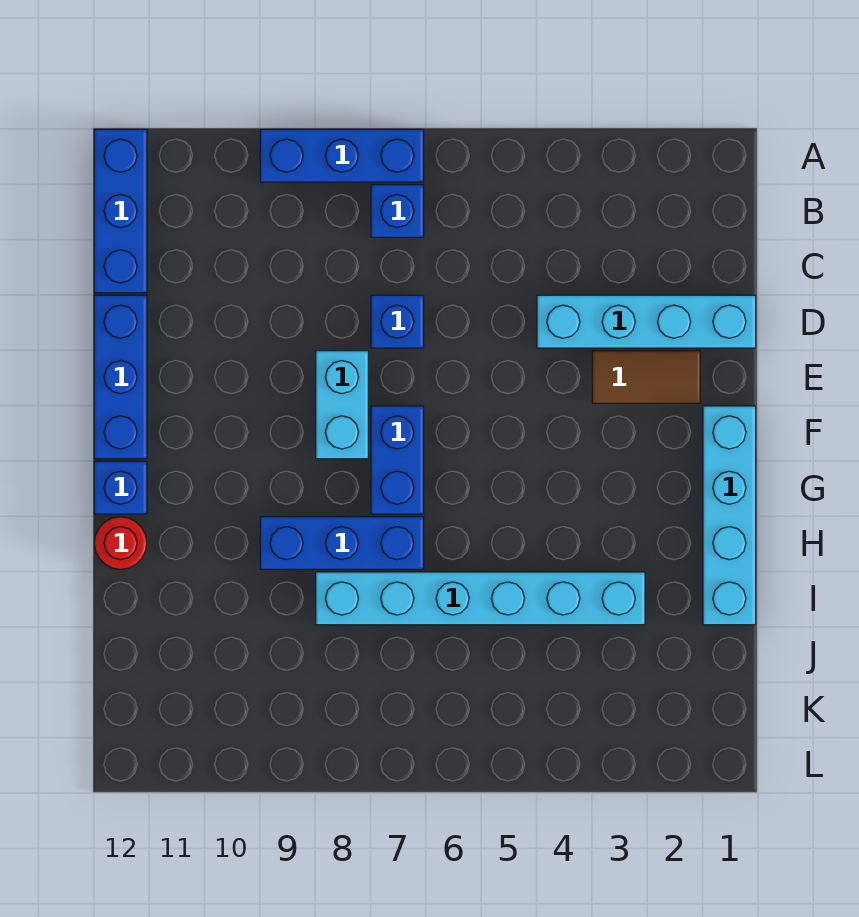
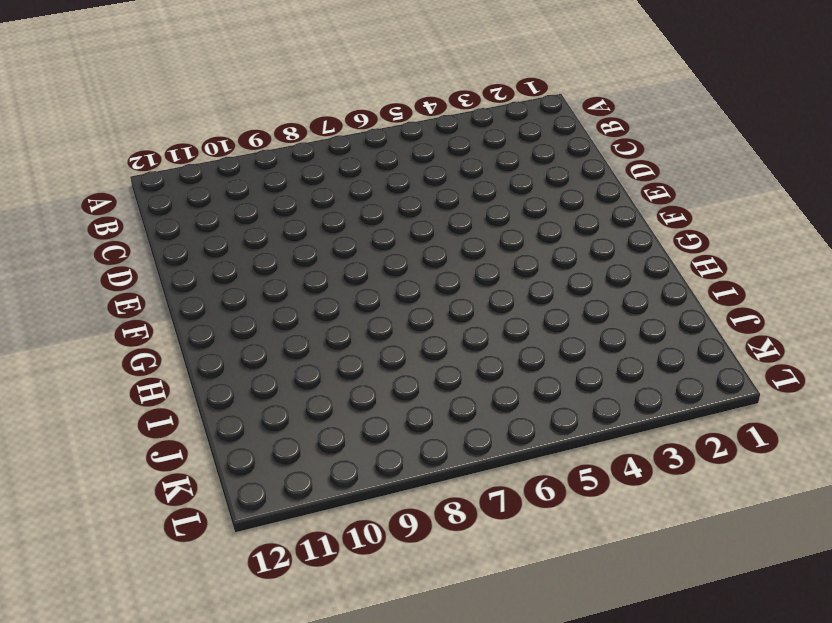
none -> blue 1x3 brick [260,129,424,182]
none -> blue 1x3 brick [94,129,147,293]
none -> blue 1x1 brick [371,185,424,237]

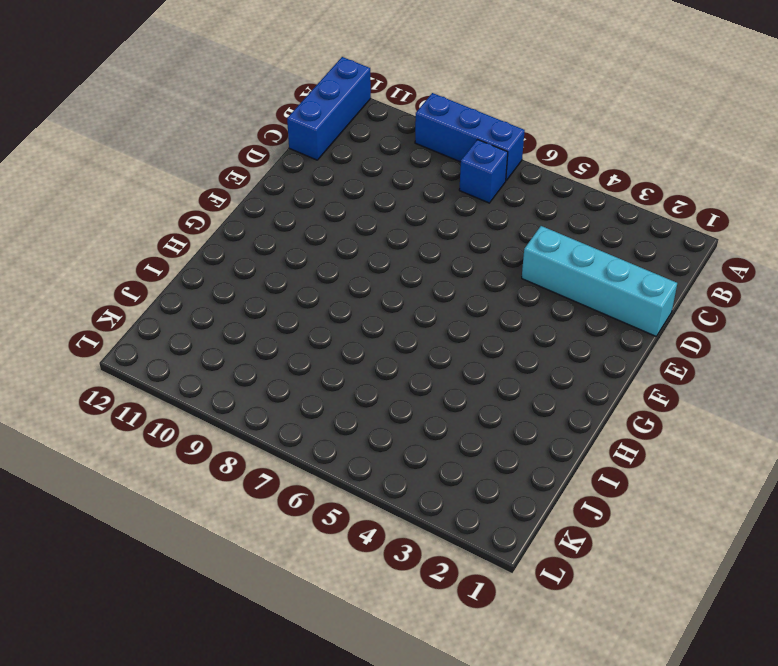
none -> blue 1x1 brick [371,295,424,348]
none -> blue 1x3 brick [94,295,147,459]
none -> brown 1x2 tile [592,351,700,403]

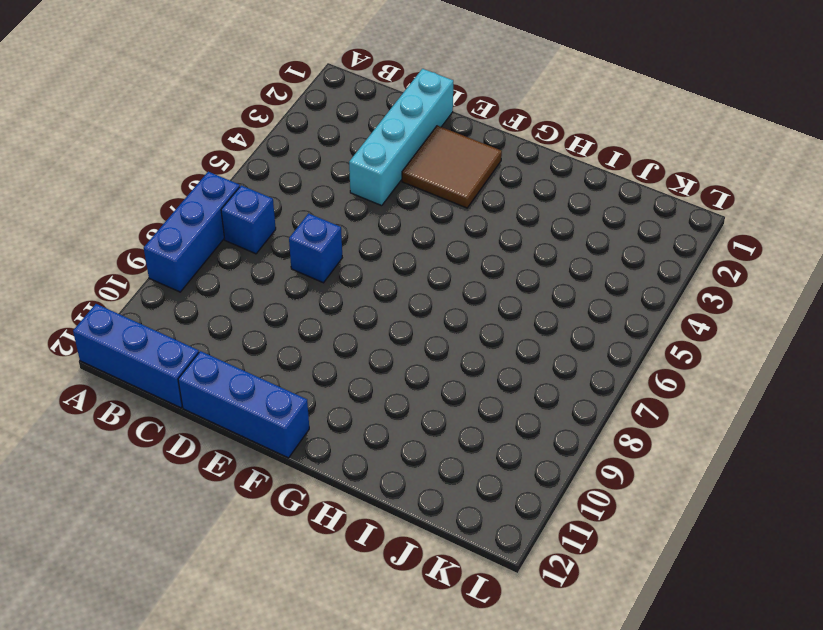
brown 2x2 tile [402,126,502,208] -> brown 1x2 tile [592,351,700,403]
none -> cyan 1x2 brick [316,351,368,459]
none -> cyan 1x4 brick [703,406,756,625]
none -> blue 1x2 brick [371,406,424,514]

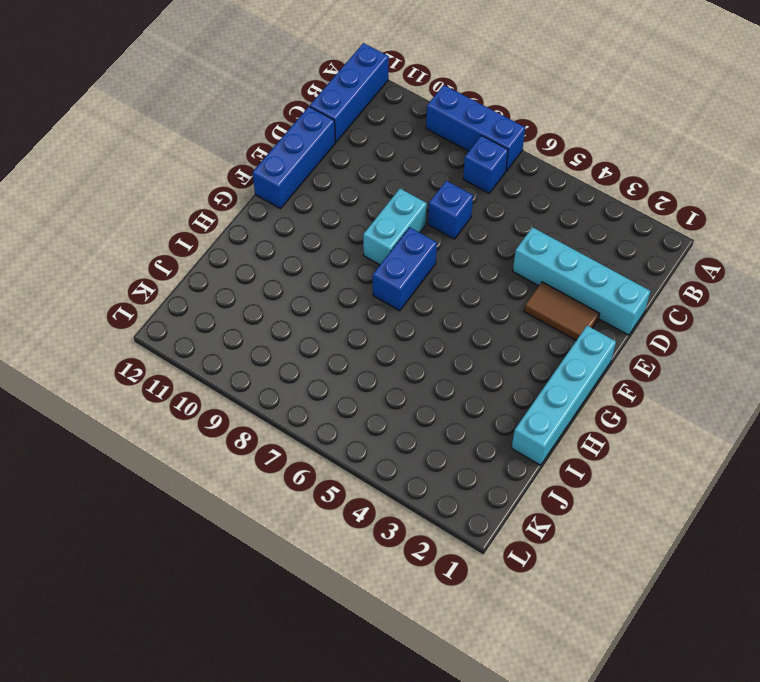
none -> blue 1x1 brick [94,461,147,514]
none -> blue 1x3 brick [260,517,424,569]
none -> red 1x1 round brick [94,517,147,569]

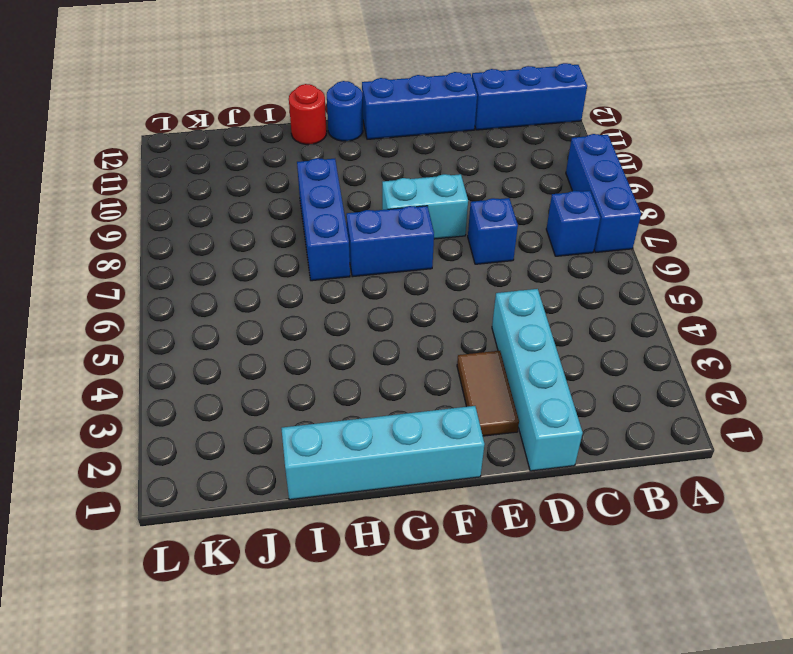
blue 1x1 round brick [327,81,363,141] -> blue 1x1 brick [94,461,147,514]
none -> cyan 1x6 brick [316,572,645,625]

